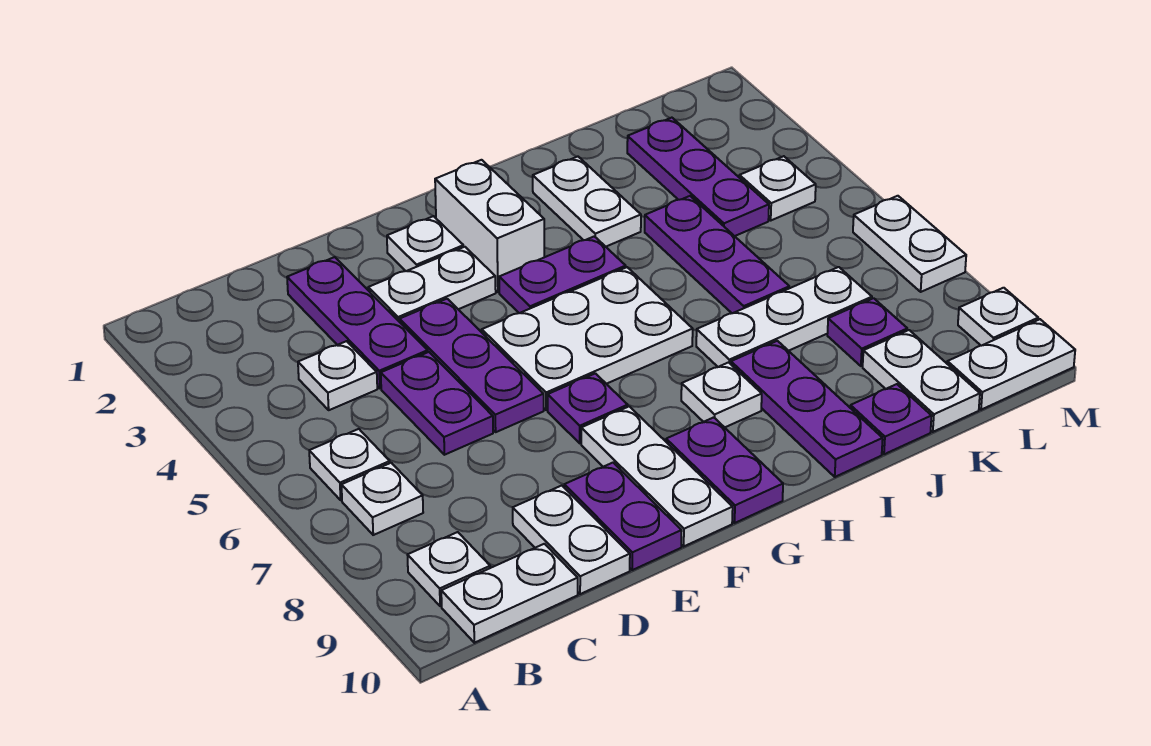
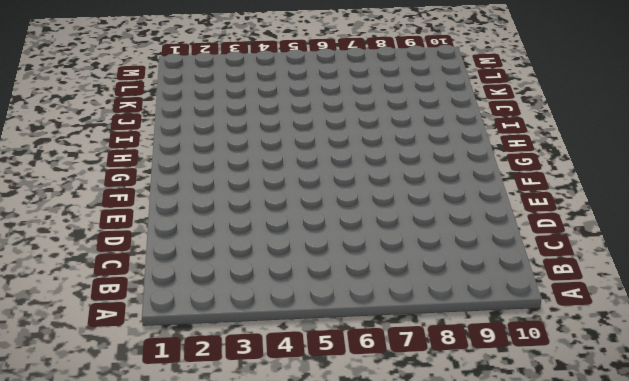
none -> white 1x1 plate [309,429,390,500]
none -> white 1x1 plate [341,463,423,535]
none -> white 1x1 plate [408,532,490,606]
none -> white 1x2 plate [441,544,578,643]

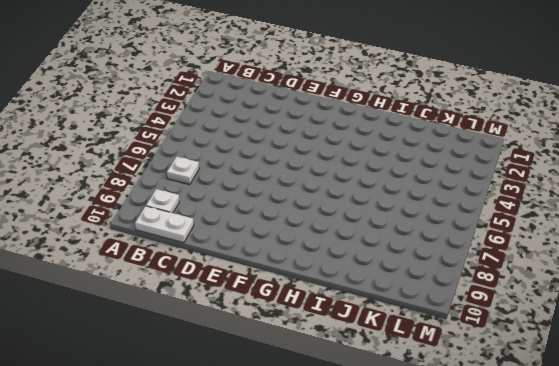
none -> white 1x1 plate [309,429,390,500]
none -> white 1x1 plate [298,341,377,410]
none -> purple 1x3 plate [287,257,428,388]
none -> purple 1x2 plate [381,352,493,455]

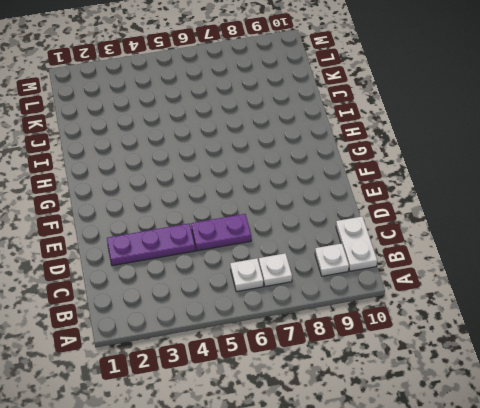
none -> white 1x1 plate [298,341,377,410]
none -> white 1x2 plate [513,486,630,594]
none -> white 1x2 plate [368,247,496,322]
none -> purple 1x3 plate [400,299,544,432]

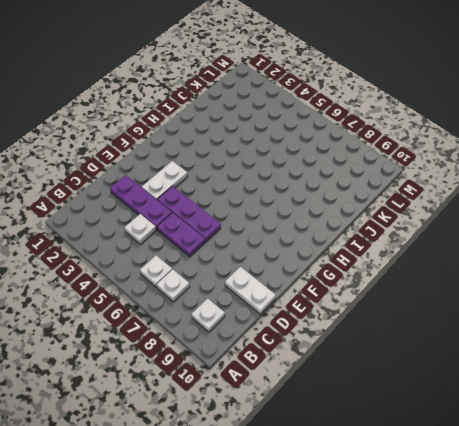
none -> white 1x2 plate [441,544,578,643]
none -> purple 1x2 plate [564,463,682,570]
none -> white 1x1 plate [387,216,464,271]
none -> white 2x3 plate [482,267,693,410]

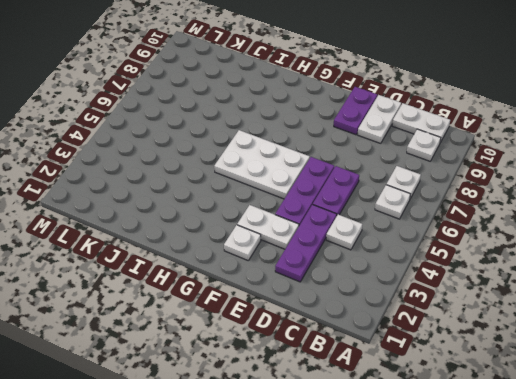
none -> purple 1x1 plate [548,373,628,443]
none -> white 1x3 plate [581,406,733,546]
none -> white 1x2 brick [435,160,544,292]
none -> purple 1x2 plate [499,236,626,313]

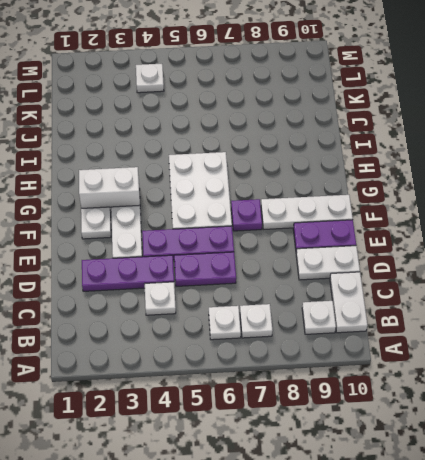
none -> purple 1x2 plate [499,236,626,313]
none -> purple 1x2 plate [666,417,783,523]
none -> white 1x1 plate [681,363,762,427]
none -> white 1x2 plate [533,157,641,247]

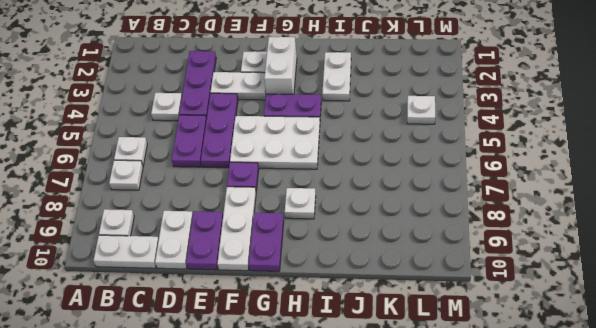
none -> white 1x3 plate [696,267,872,367]
none -> purple 1x3 plate [731,341,883,477]
none -> purple 1x3 plate [645,196,789,313]
none -> purple 1x1 plate [850,384,932,454]

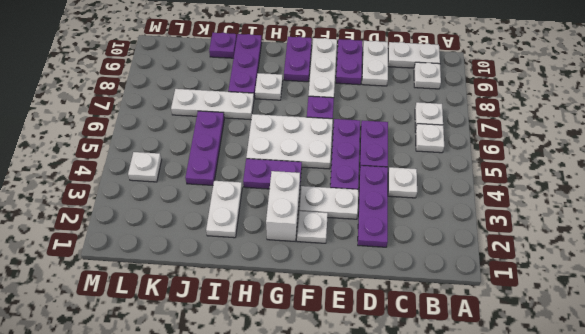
none -> purple 1x3 plate [627,118,769,236]
none -> purple 1x1 plate [827,298,907,366]
none -> white 1x2 plate [863,330,980,432]
none -> white 1x2 plate [947,319,1075,410]

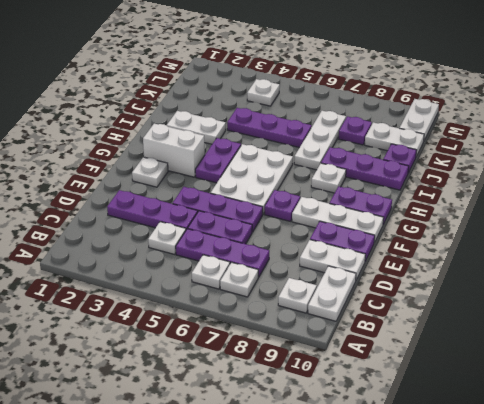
purple 1x3 plate [176,229,269,277] -> purple 1x3 plate moved to [627,118,769,236]
none -> white 1x2 plate [368,247,496,322]
none -> white 1x2 plate [853,196,966,292]
none -> white 1x1 plate [958,288,1038,346]

